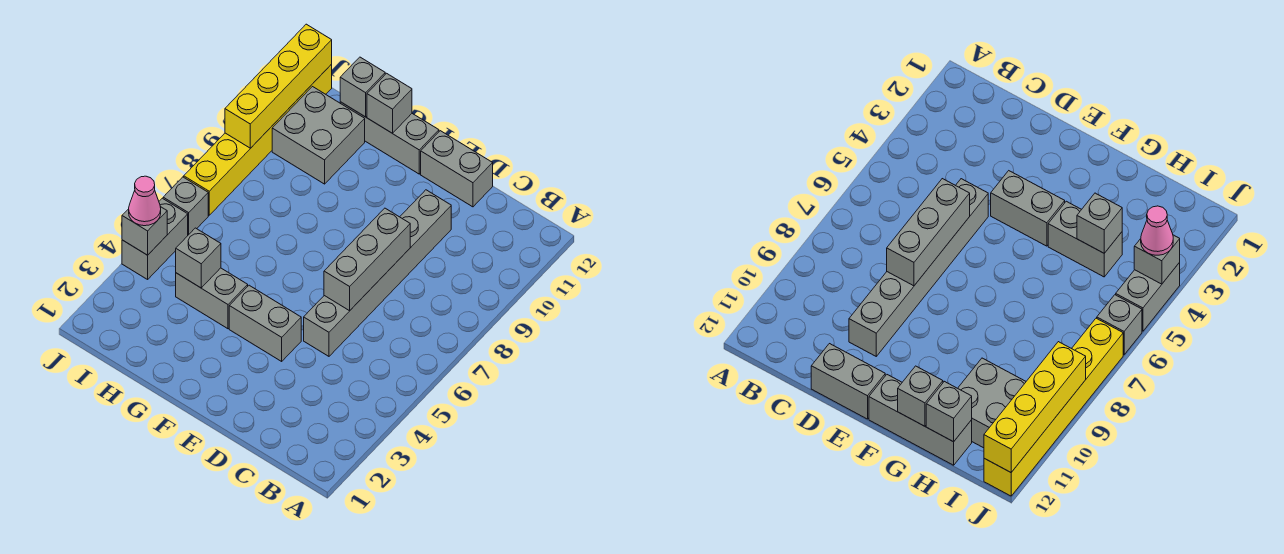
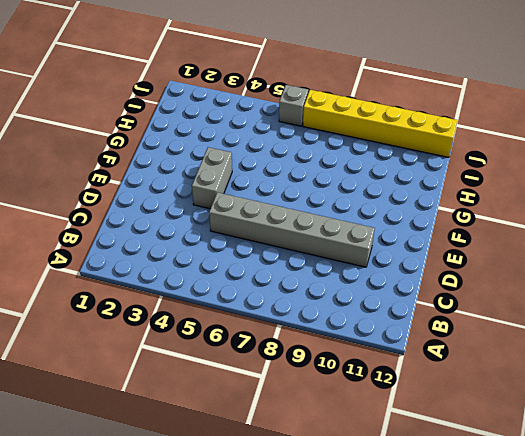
none -> grey 1x2 brick [421,131,493,207]
none -> grey 1x3 brick [340,102,439,174]
none -> grey 1x2 brick [176,268,248,329]

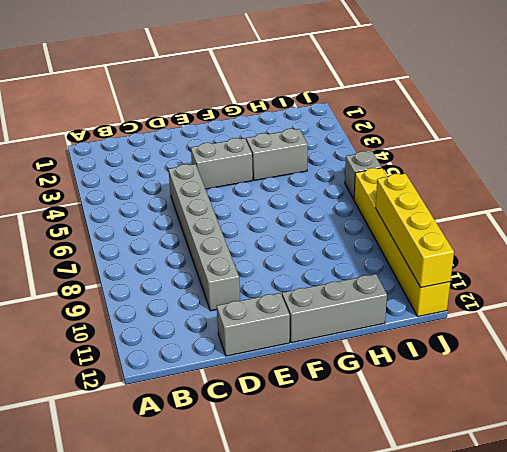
none -> grey 2x2 brick [272,87,365,184]
none -> grey 1x2 brick [122,198,188,279]
none -> grey 1x3 brick [324,208,410,311]

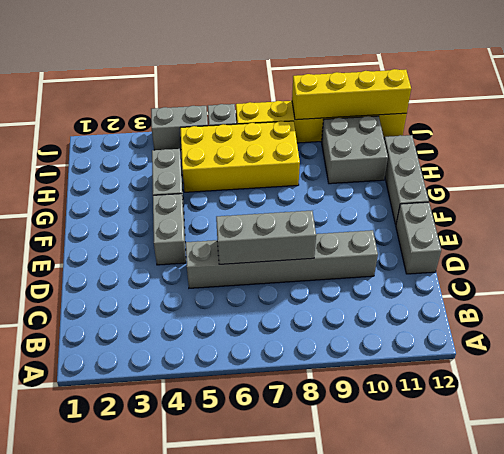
yellow 2x4 brick [180,121,300,192] -> none
none -> grey 1x1 brick [367,73,412,133]
none -> grey 1x1 brick [176,228,221,288]
none -> grey 1x1 brick [340,57,385,117]

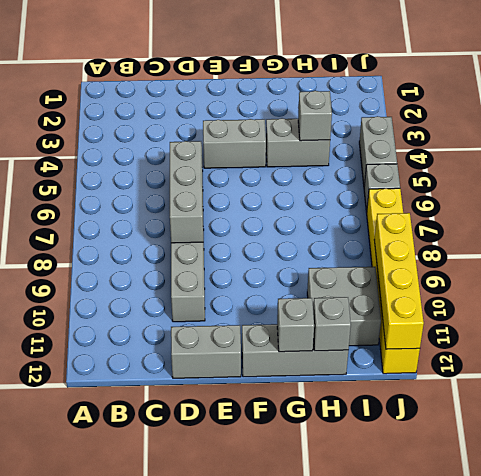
none -> grey 1x1 brick [122,207,167,255]
none -> pink 1x1 cone [129,176,161,226]

